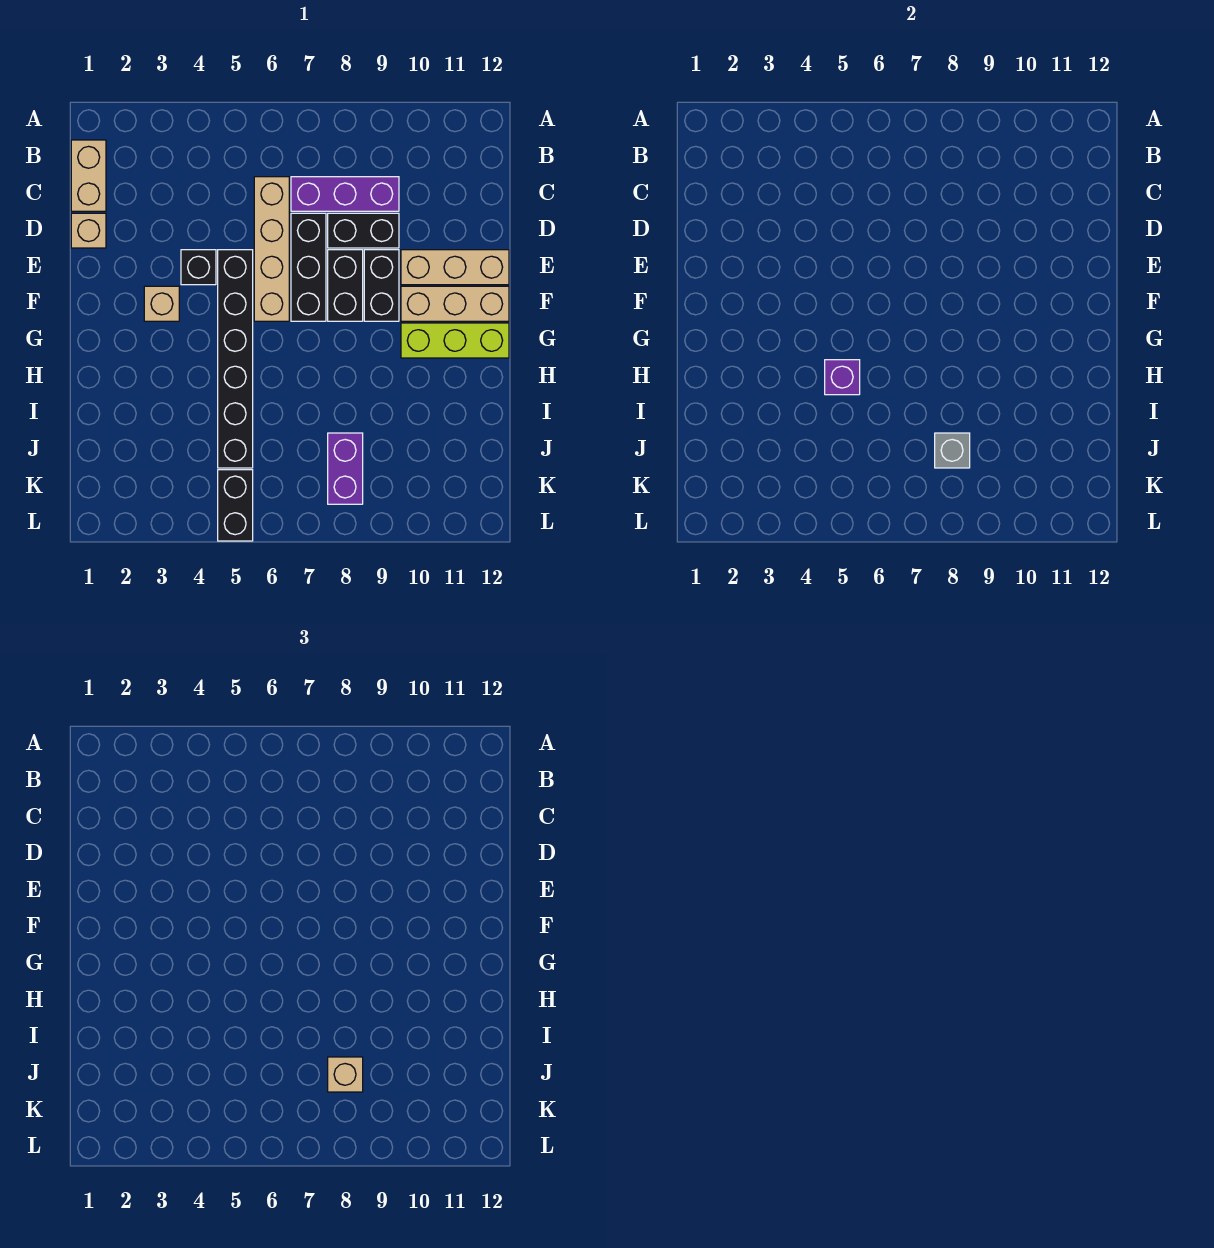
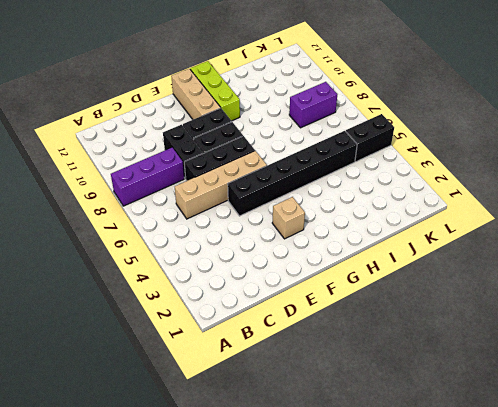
purple 1x3 brick [111,148,184,206] -> purple 1x3 brick turned to [291,177,399,211]
none -> tan 1x2 brick [71,140,106,211]
none -> tan 1x1 brick [71,213,106,248]
none -> black 1x1 brick [181,250,216,285]

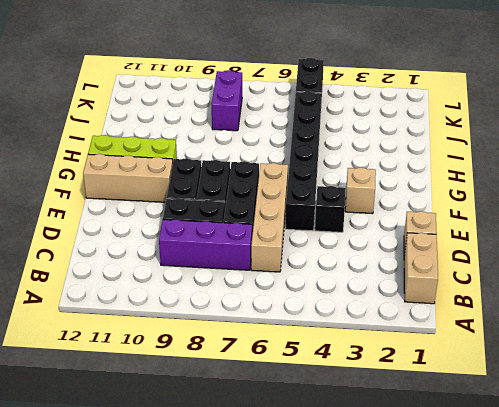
none -> tan 1x3 brick [401,250,509,285]
none -> purple 1x1 brick [825,360,860,395]
none -> grey 1x1 brick [935,433,970,468]

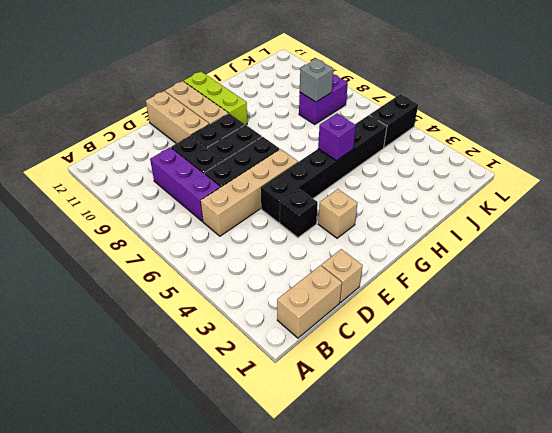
none -> tan 1x1 brick [328,1057,363,1092]

